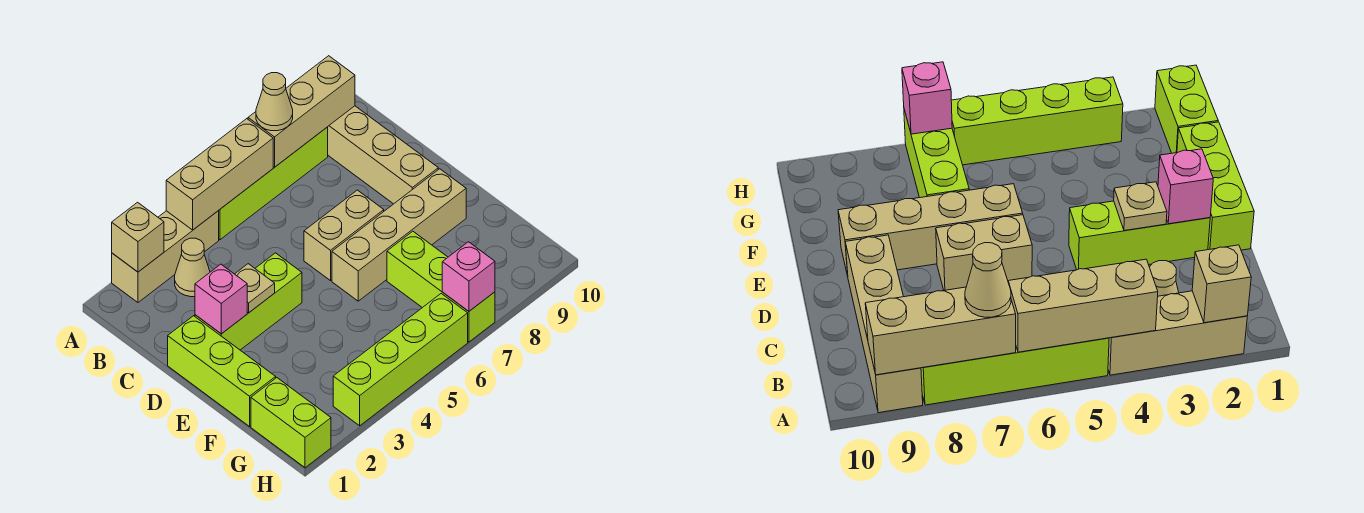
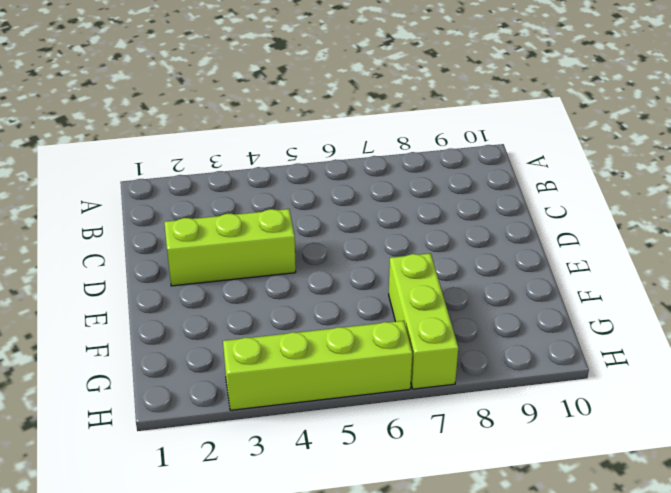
none -> tan 1x3 brick [112,211,219,302]
none -> lime 1x4 brick [218,127,328,240]
none -> tan 1x4 brick [328,106,438,204]

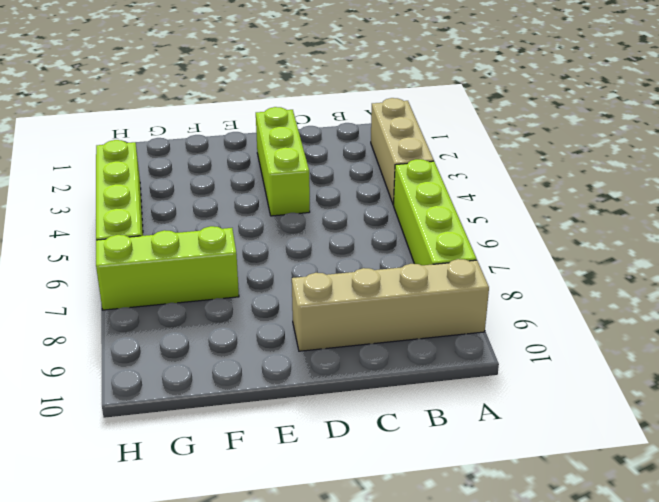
none -> tan 1x1 cone [175,238,210,297]
none -> lime 1x3 brick [168,316,276,426]
none -> tan 1x2 brick [304,190,384,281]

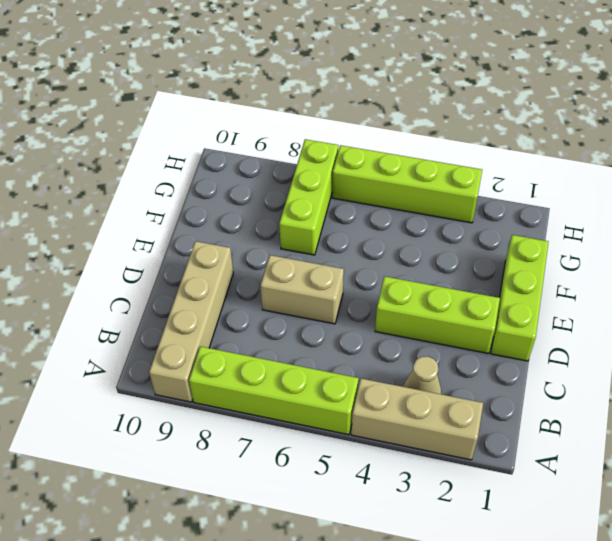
none -> tan 1x4 brick [332,169,466,301]
none -> lime 1x2 brick [251,378,331,468]
none -> tan 1x1 brick [112,202,164,272]

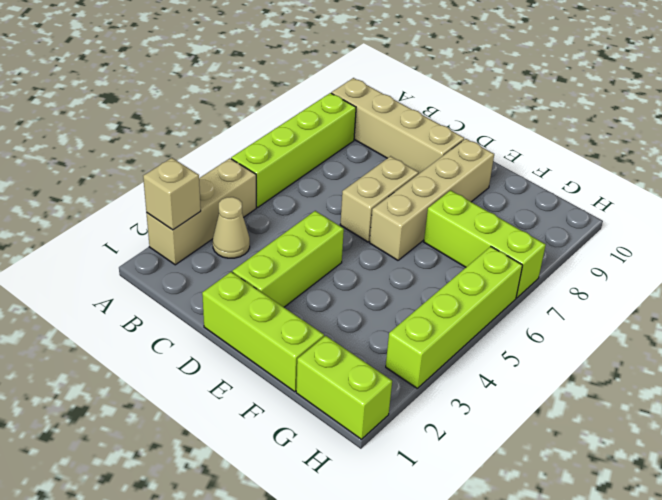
none -> tan 1x3 brick [166,119,273,230]
none -> tan 1x3 brick [248,56,355,167]
none -> pink 1x1 brick [195,264,247,334]

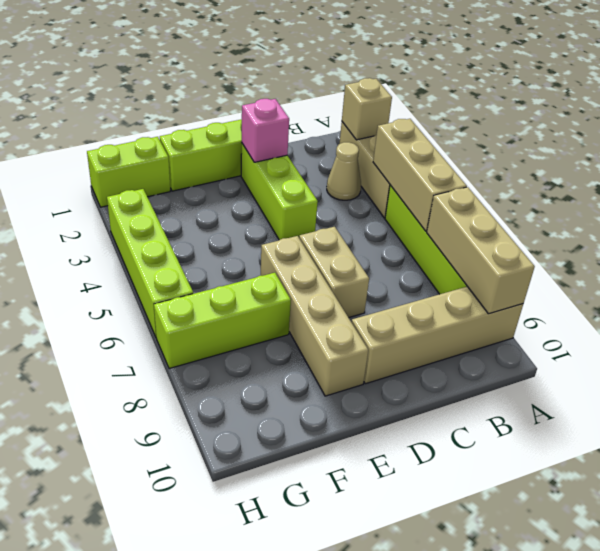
none -> tan 1x1 plate [235,264,275,313]
none -> pink 1x1 brick [442,242,495,311]
none -> tan 1x1 cone [256,73,293,131]

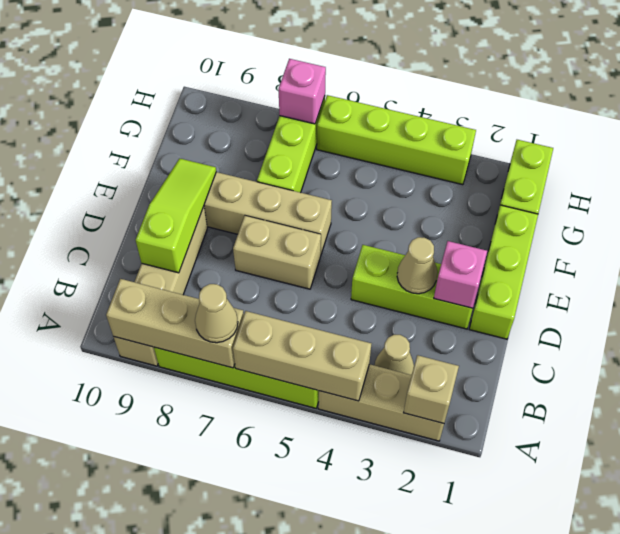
lime 1x3 slope [136,158,216,273] -> none
tan 1x1 cone [397,237,437,294] -> tan 1x1 plate [235,264,275,313]

